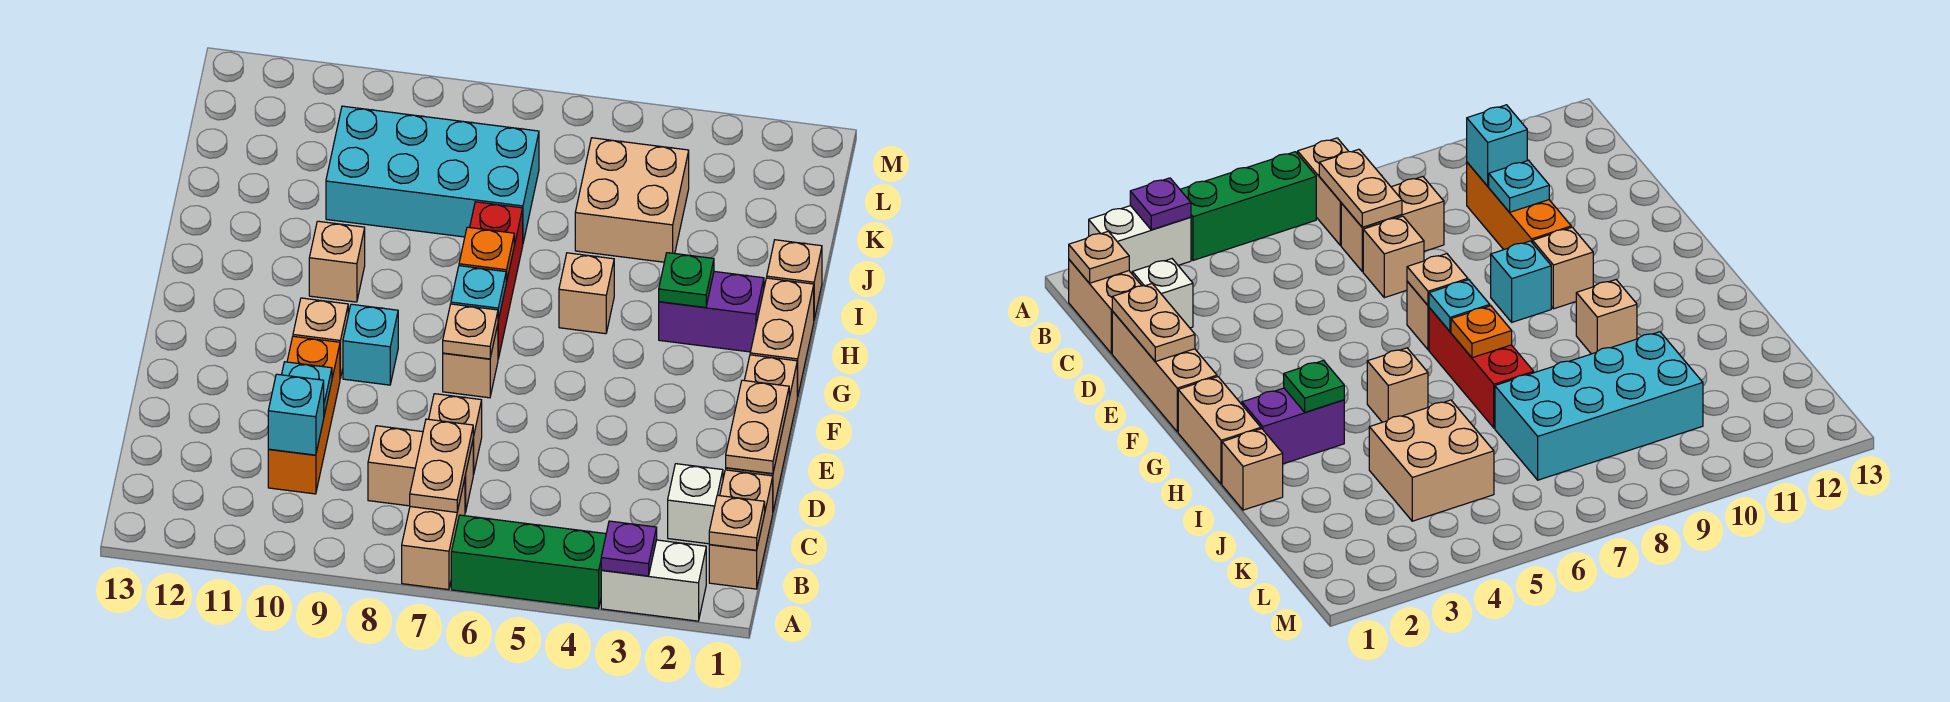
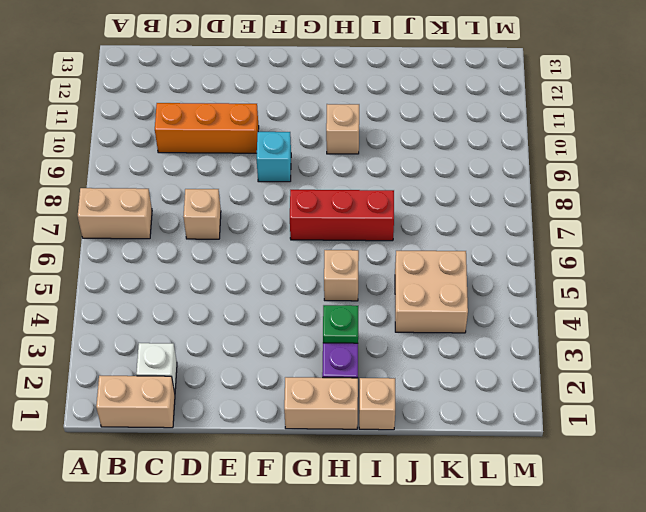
none -> white 1x2 brick [601,540,706,621]
none -> green 1x3 brick [451,515,606,609]
none -> tan 1x2 brick [368,426,473,513]
none -> tan 1x3 brick [726,355,797,511]

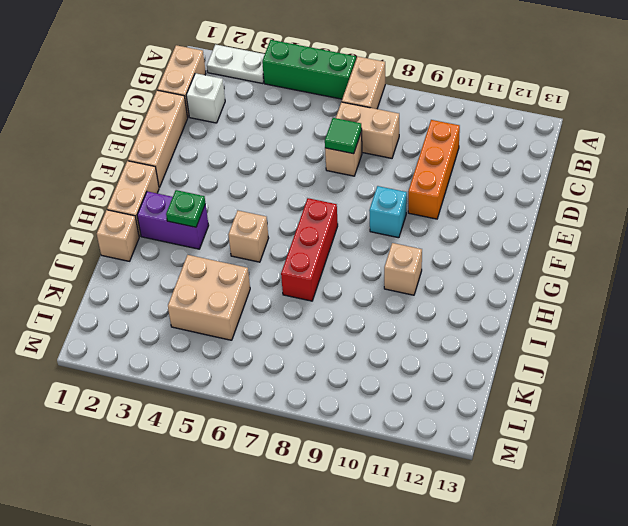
white 1x2 plate [207,44,265,84] -> white 1x2 brick [601,540,706,621]
green 1x1 tile [325,118,362,154] -> none
none -> tan 1x1 brick [443,325,498,398]
none -> tan 1x1 brick [293,298,348,378]
none -> cyan 2x4 brick [326,106,539,242]
none -> purple 1x1 plate [601,521,657,576]

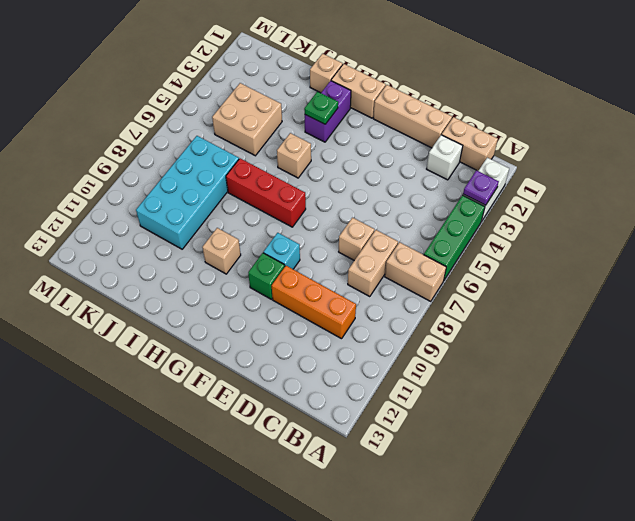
green 1x1 brick [248,253,285,299] -> tan 1x1 brick [293,298,348,378]
none -> tan 1x1 brick [443,325,498,398]
none -> tan 1x1 plate [709,495,765,550]
none -> tan 1x2 plate [410,419,473,512]
none -> cyan 1x1 brick [268,374,324,455]

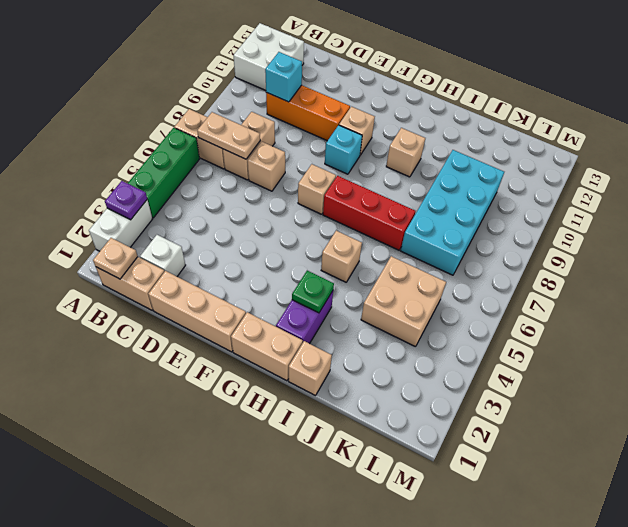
white 2x2 brick [233,23,304,90] -> none
none -> tan 1x2 plate [726,380,789,474]
none -> cyan 1x1 plate [282,362,332,415]
none -> tan 1x1 plate [443,304,498,359]
none -> cyan 1x1 plate [451,266,506,320]

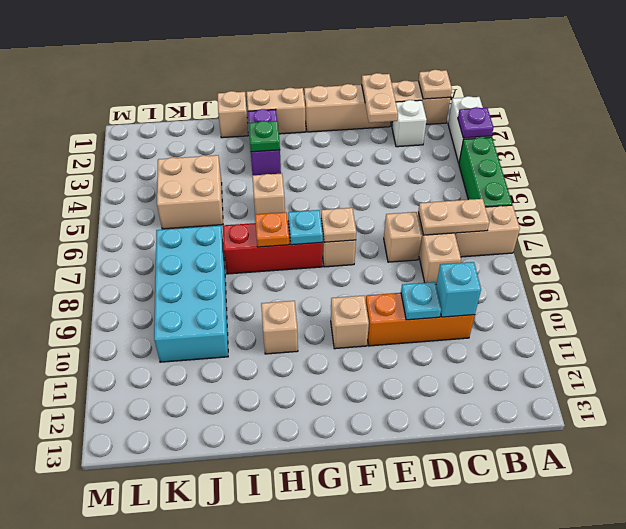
tan 1x2 plate [362,73,398,123] -> tan 1x2 plate turned to [726,380,789,474]
none -> cyan 1x1 brick [343,304,398,385]

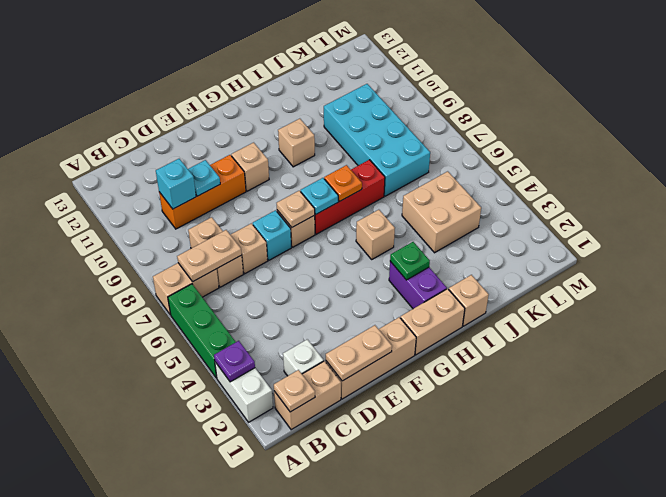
cyan 1x1 brick [253,210,291,260] -> cyan 1x1 brick moved to [343,304,398,385]

